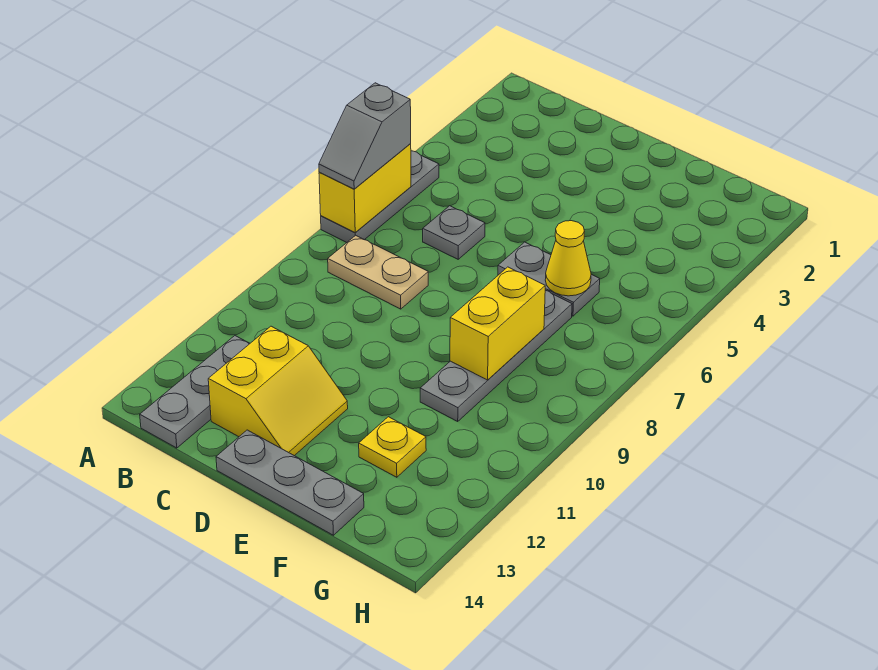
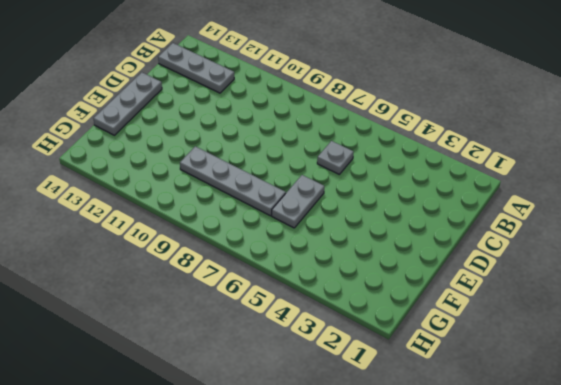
none -> grey 1x3 plate [321,151,439,242]
none -> tan 1x2 plate [328,235,428,309]
none -> yellow 2x2 slope [208,326,348,456]

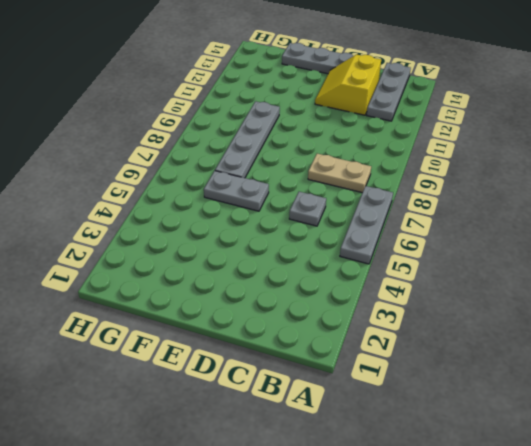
none -> yellow 1x1 plate [359,417,426,477]
none -> yellow 1x2 brick [319,144,411,233]
none -> yellow 1x1 cone [545,221,591,296]

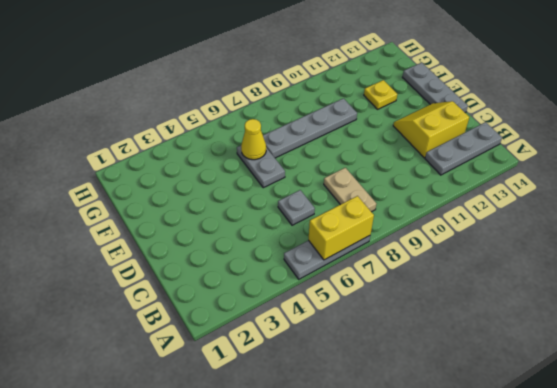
none -> yellow 1x2 brick [450,267,545,380]
none -> grey 1x2 slope [319,83,411,189]

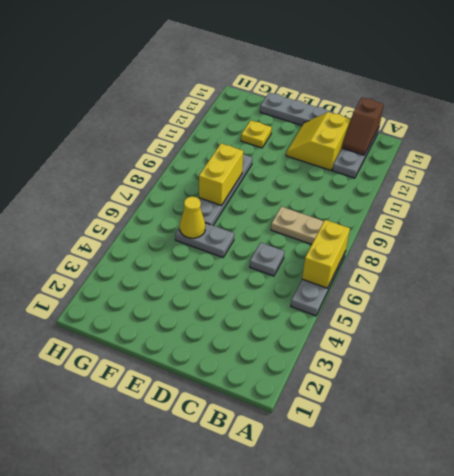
brown 1x2 slope [342,97,384,155] -> none
none -> grey 1x2 slope [319,83,411,189]

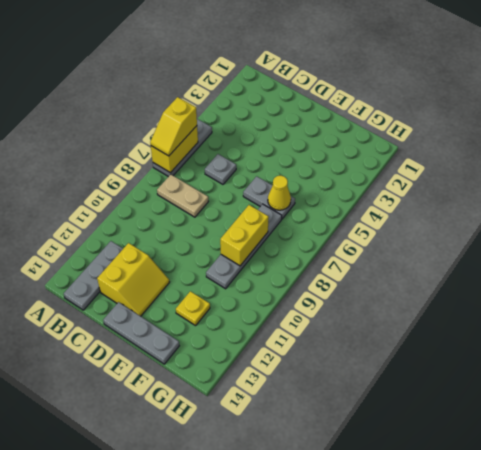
yellow 1x2 slope [150,97,197,156] -> grey 1x2 slope [319,83,411,189]

